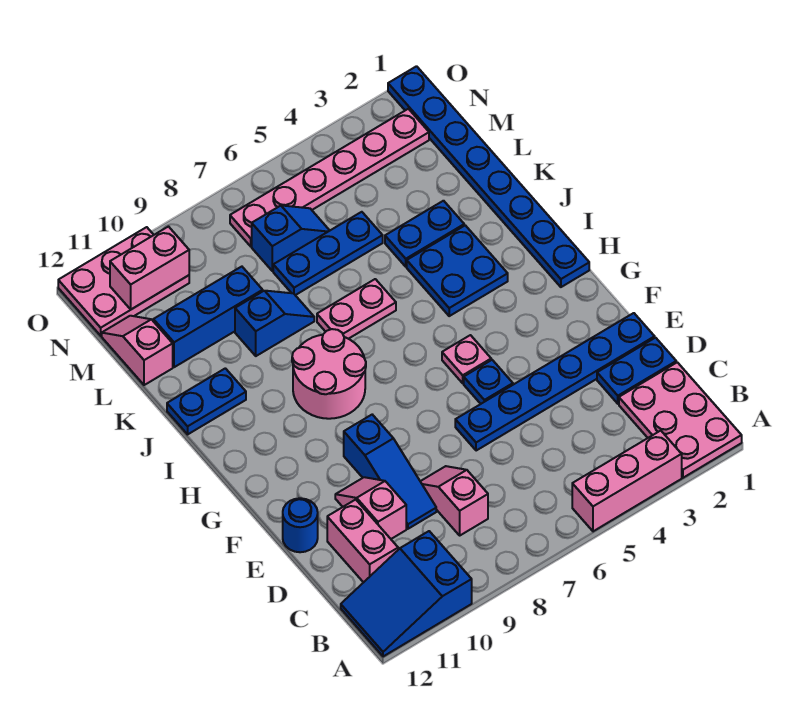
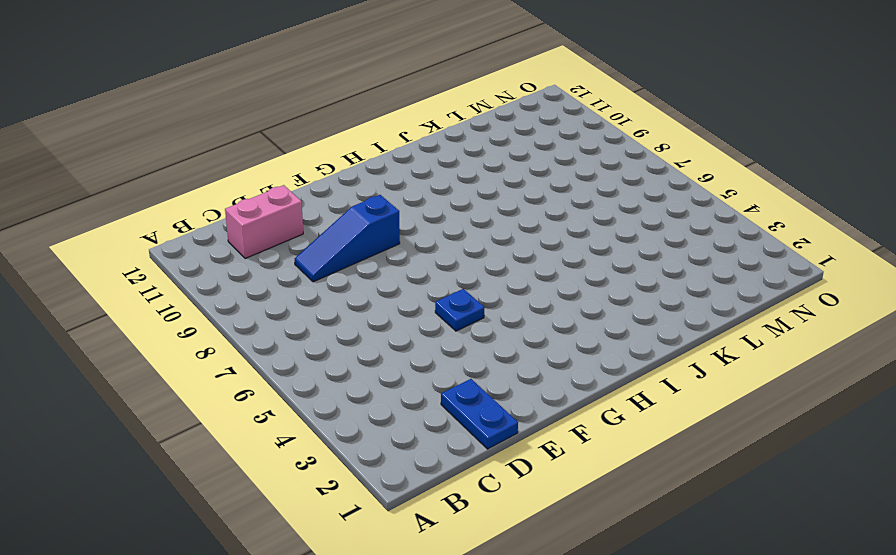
none -> pink 2x3 plate [619,362,742,478]
none -> pink 1x3 brick [572,431,682,531]
none -> blue 2x3 slope [341,531,472,657]

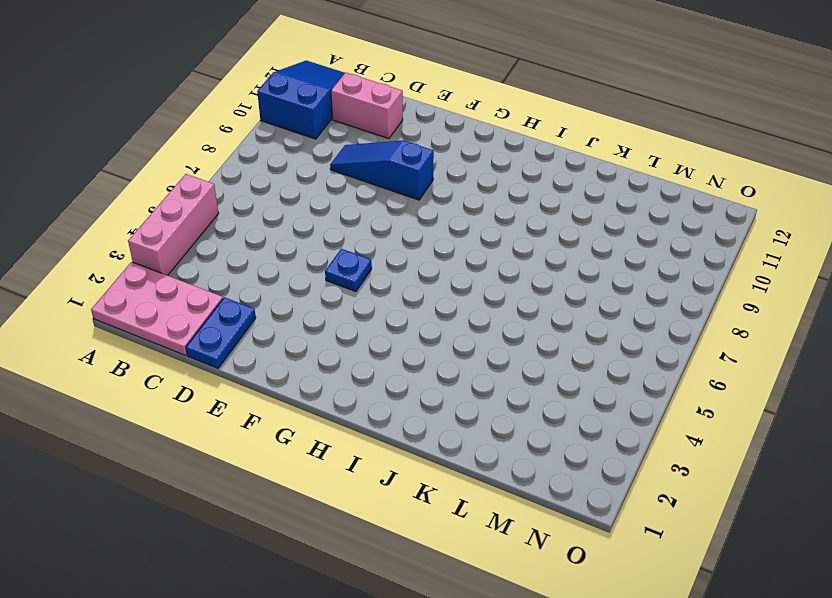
none -> pink 1x2 slope [420,466,488,535]
none -> pink 1x2 slope [335,477,406,539]
none -> blue 1x6 plate [455,313,655,451]

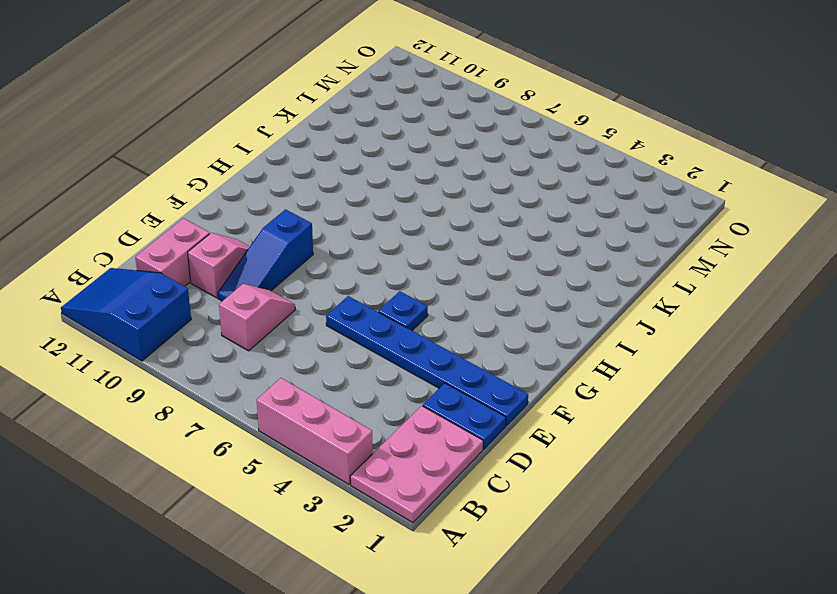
none -> blue 1x1 round brick [283,498,318,552]
none -> pink 1x1 plate [442,335,491,383]
none -> blue 1x8 plate [388,66,589,287]

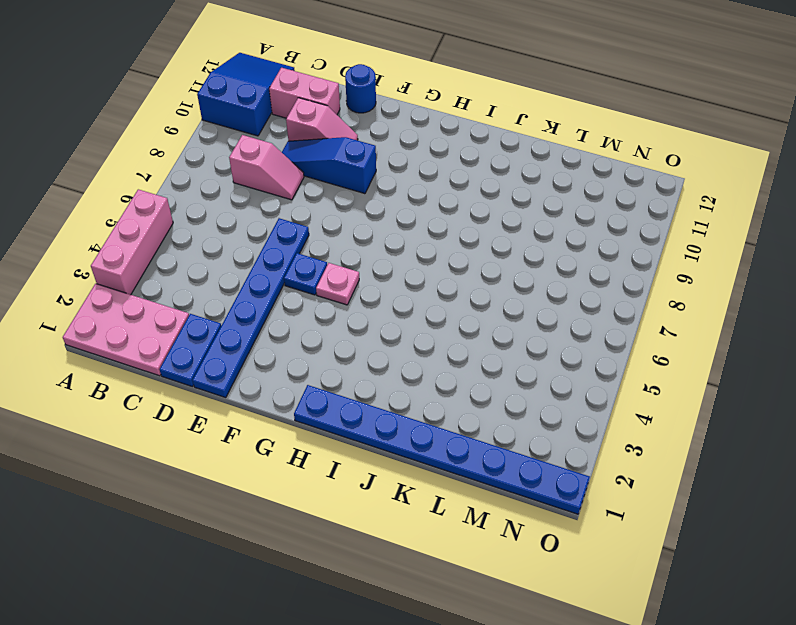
none -> pink 2x2 round brick [292,329,366,419]
none -> blue 2x2 plate [407,225,508,316]
none -> pink 1x2 plate [317,279,396,339]

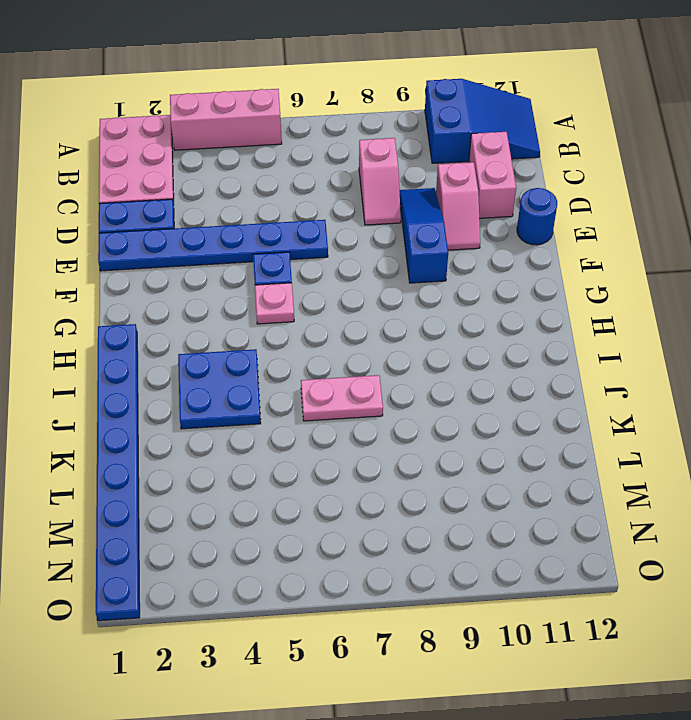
none -> pink 2x2 round brick [292,329,366,419]
none -> blue 1x2 plate [167,368,246,434]
none -> blue 1x2 plate [385,201,464,267]

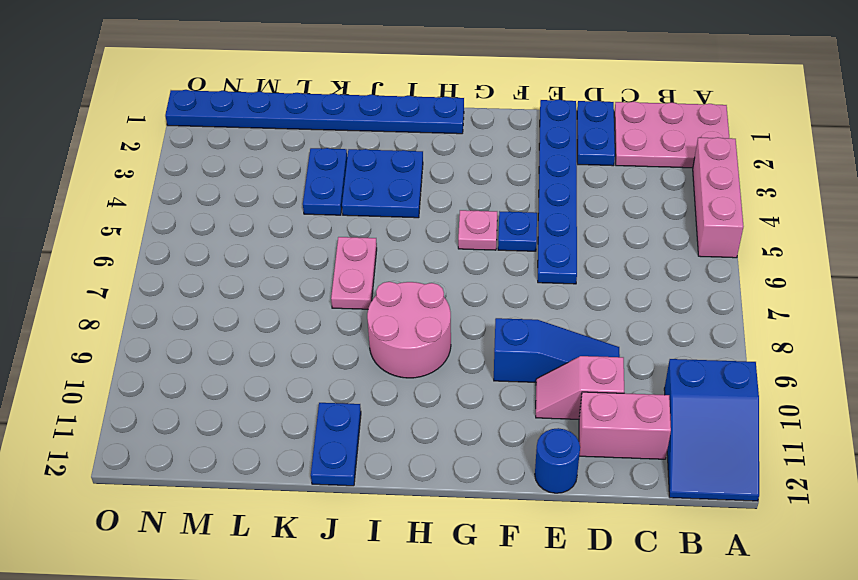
none -> pink 1x2 slope [420,466,488,535]
none -> blue 1x2 slope [235,291,314,356]
none -> blue 1x3 plate [273,212,383,295]

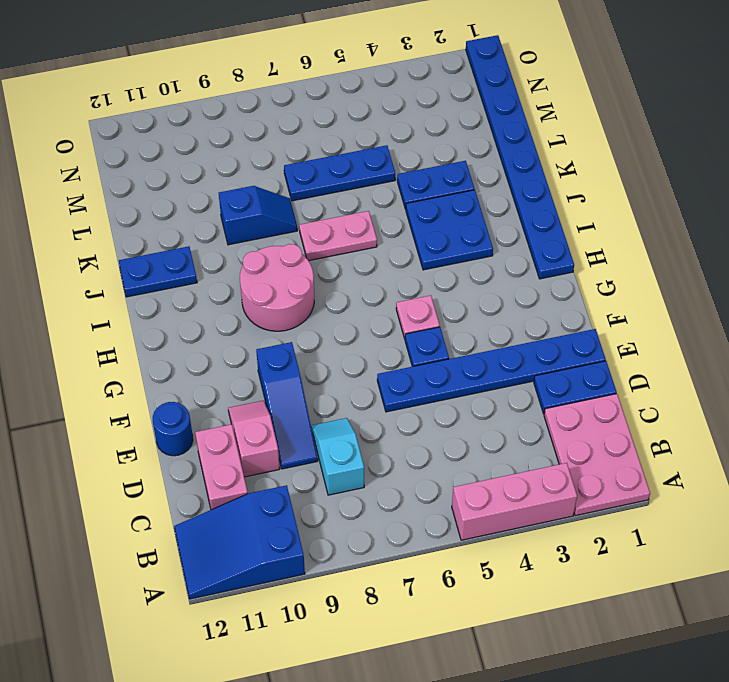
cyan 1x2 slope [311,418,364,495] -> pink 1x2 slope [420,466,488,535]
none -> blue 1x3 brick [153,267,263,367]
none -> pink 1x2 slope [102,316,173,385]
none -> blue 1x2 slope [252,205,330,271]

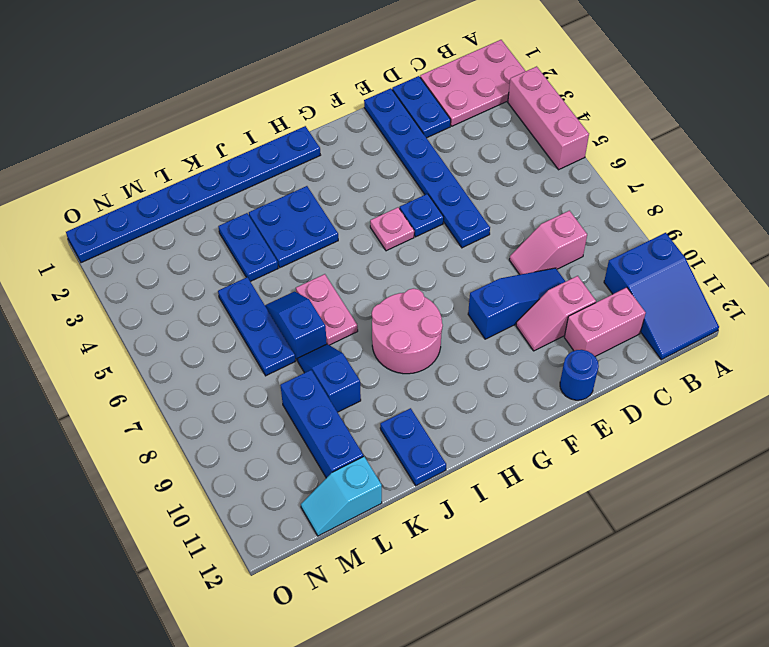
blue 1x2 slope [265,292,327,361] -> blue 1x2 slope moved to [252,205,330,271]
cyan 1x2 slope [301,456,382,536] -> pink 1x2 slope [102,316,173,385]
none -> pink 1x6 plate [230,109,429,246]
none -> pink 2x3 plate [58,227,189,336]
none -> pink 1x2 brick [110,227,189,309]

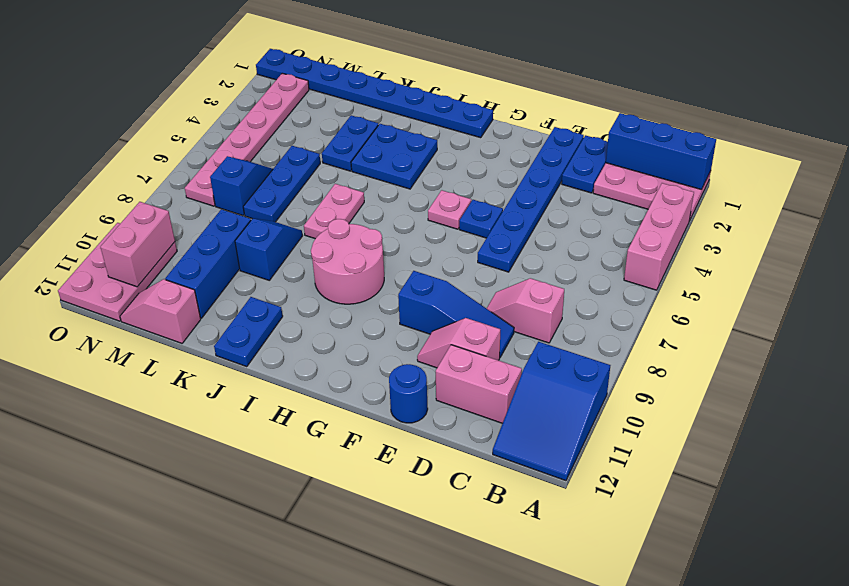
blue 1x3 brick [606,113,716,190] -> none

